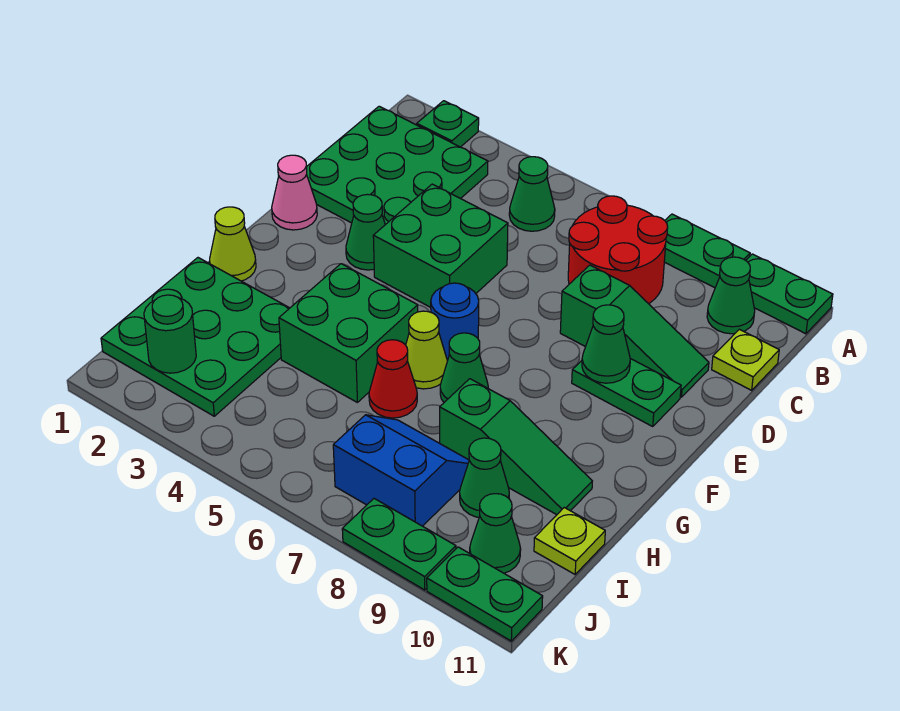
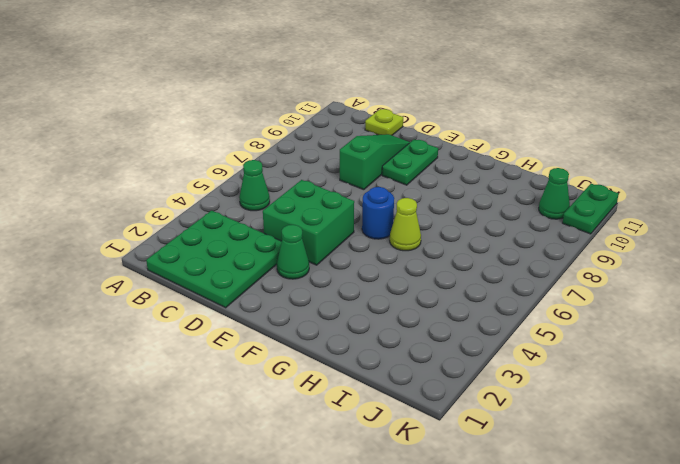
none -> green 1x1 plate [417,101,479,147]
none -> green 1x2 plate [664,214,750,288]
none -> green 1x2 plate [746,254,833,334]

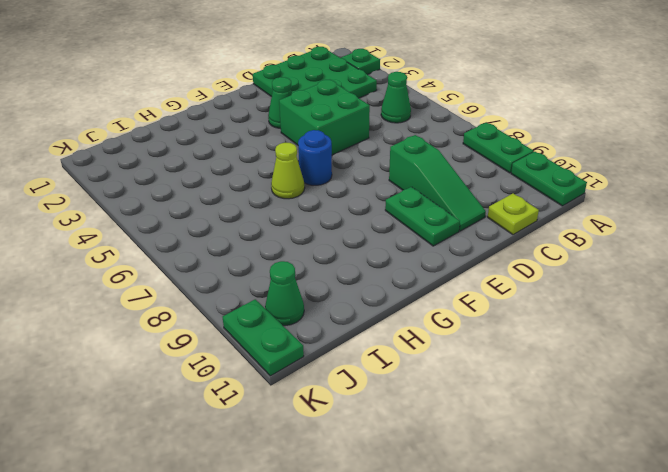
none -> red 2x2 round brick [568,196,668,304]
none -> green 1x1 cone [707,257,755,334]
none -> pink 1x1 cone [272,155,317,230]

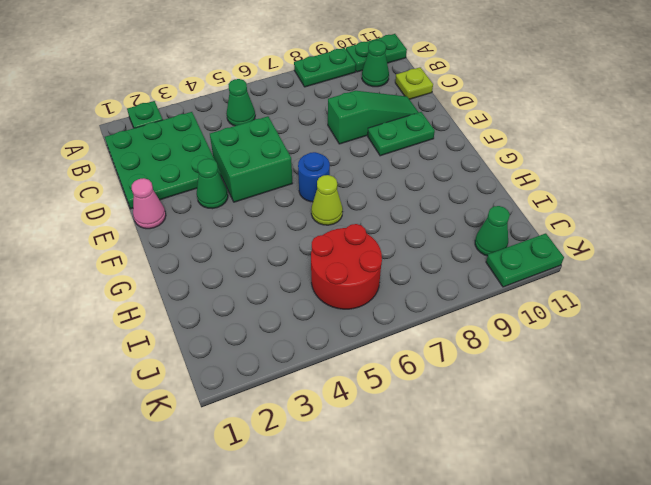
red 2x2 round brick [311,224,382,309] -> red 2x2 round brick moved to [568,196,668,304]
none -> lime 1x1 cone [210,207,256,281]
none -> green 2x2 brick [279,264,418,403]
none -> green 1x1 cone [440,333,488,402]

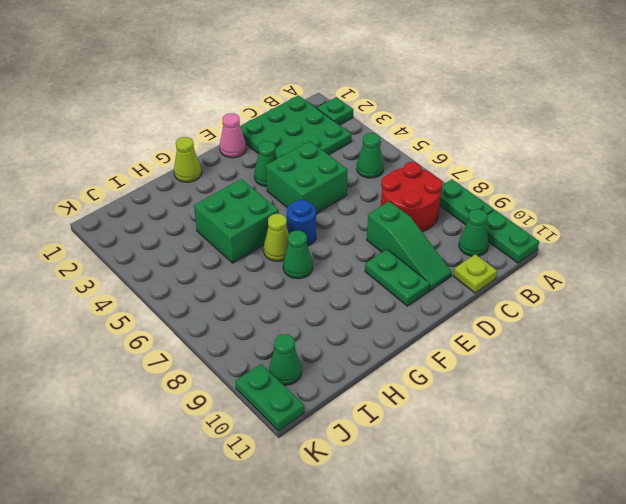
none -> green 3x3 plate [101,258,289,416]
none -> red 1x1 cone [369,340,417,418]
none -> green 1x3 slope [440,379,592,515]

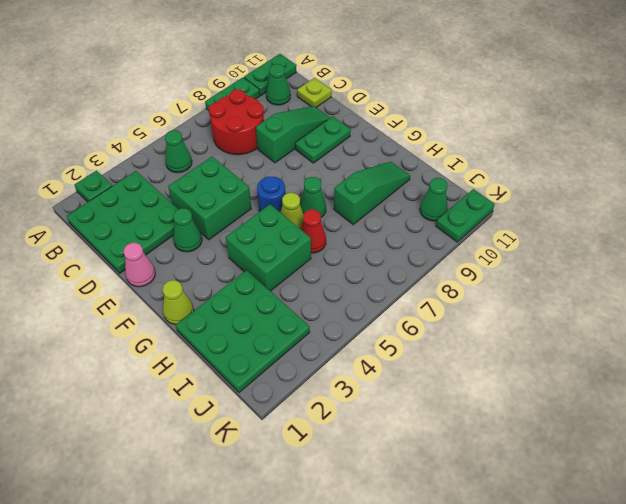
none -> blue 2x2 slope [333,415,469,526]
none -> green 1x1 cone [460,438,509,517]
none -> lime 1x1 plate [534,508,605,574]

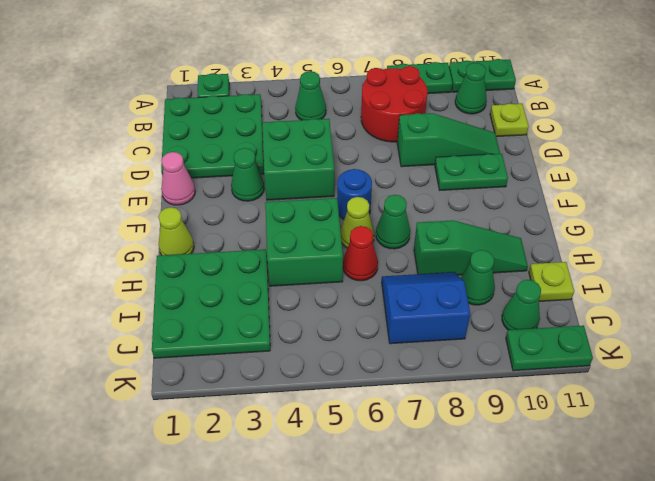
none -> green 1x2 plate [342,499,456,590]
none -> green 1x1 cone [582,305,630,383]
none -> green 1x1 round brick [144,295,196,373]

